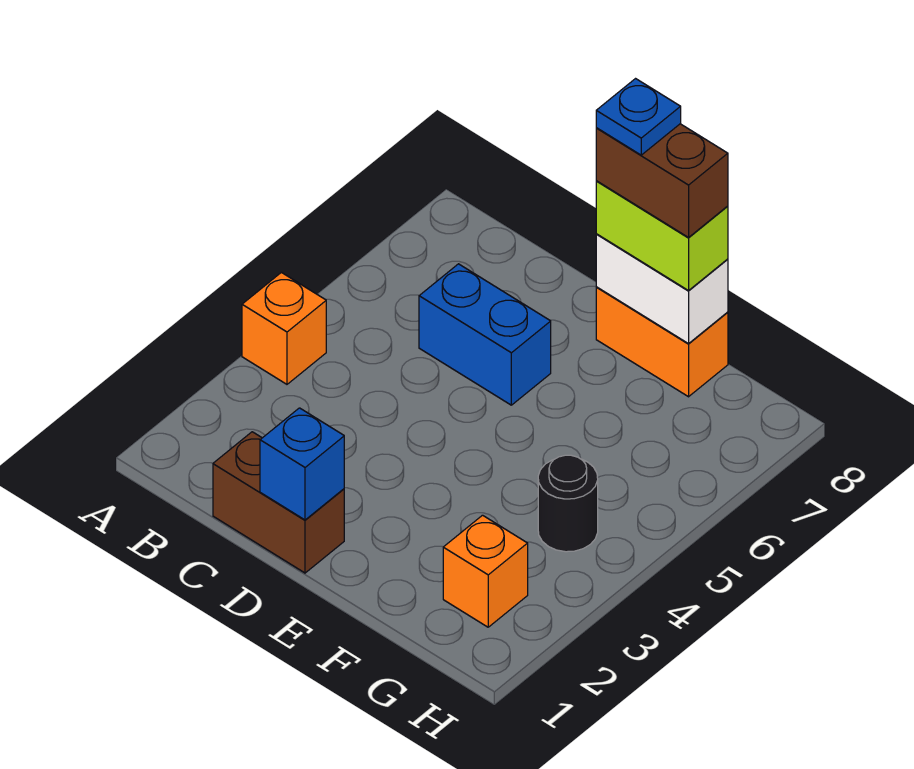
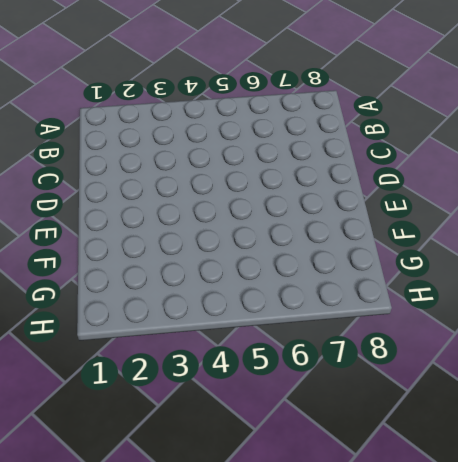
none -> orange 1x1 brick [242,272,326,384]
none -> brown 1x2 brick [213,432,344,573]

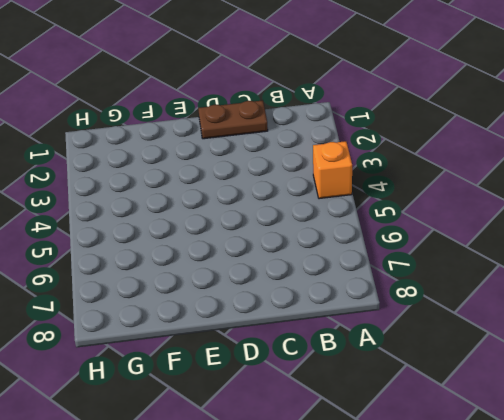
brown 1x2 plate [198,100,268,139] -> brown 1x2 brick [213,432,344,573]
none -> blue 1x2 brick [419,264,551,405]
none -> orange 1x2 brick [596,287,728,397]

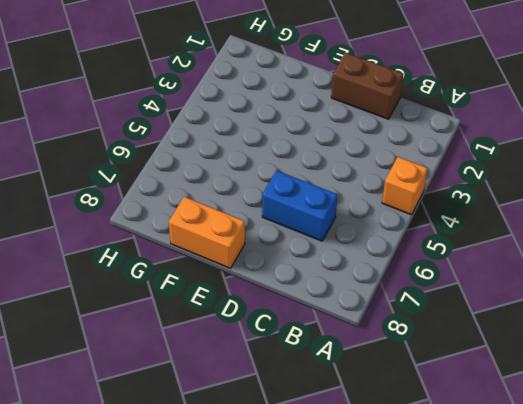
none -> orange 1x1 brick [443,515,528,627]
none -> black 1x1 round brick [538,455,598,552]

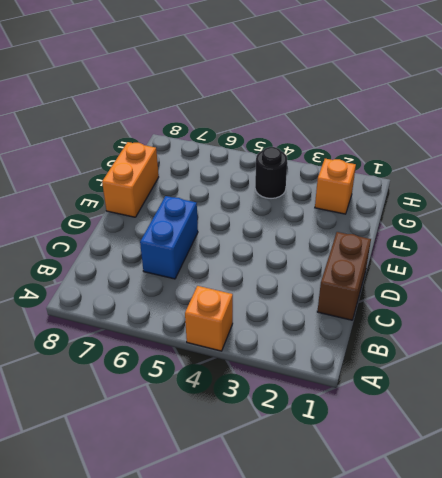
none -> blue 1x1 brick [260,408,344,520]
none -> white 1x2 brick [596,234,728,344]

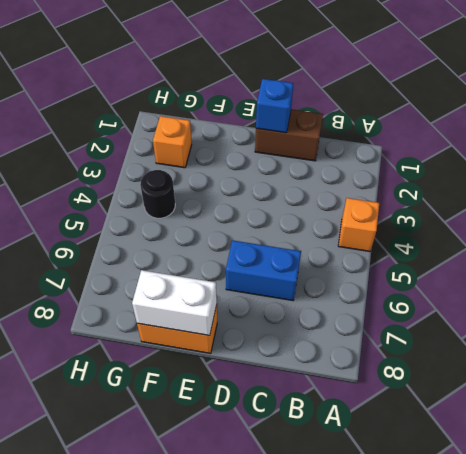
none -> lime 1x2 brick [596,181,728,291]
none -> brown 1x2 brick [596,124,728,237]

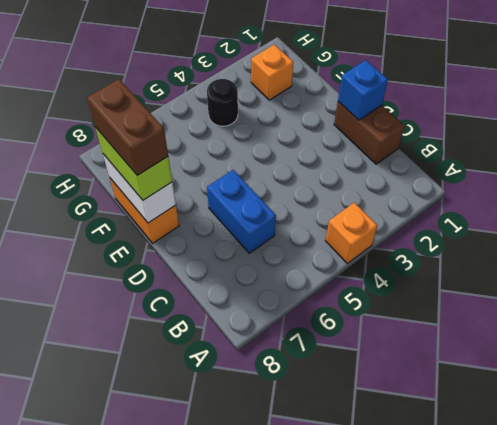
none -> blue 1x1 plate [596,79,681,155]

